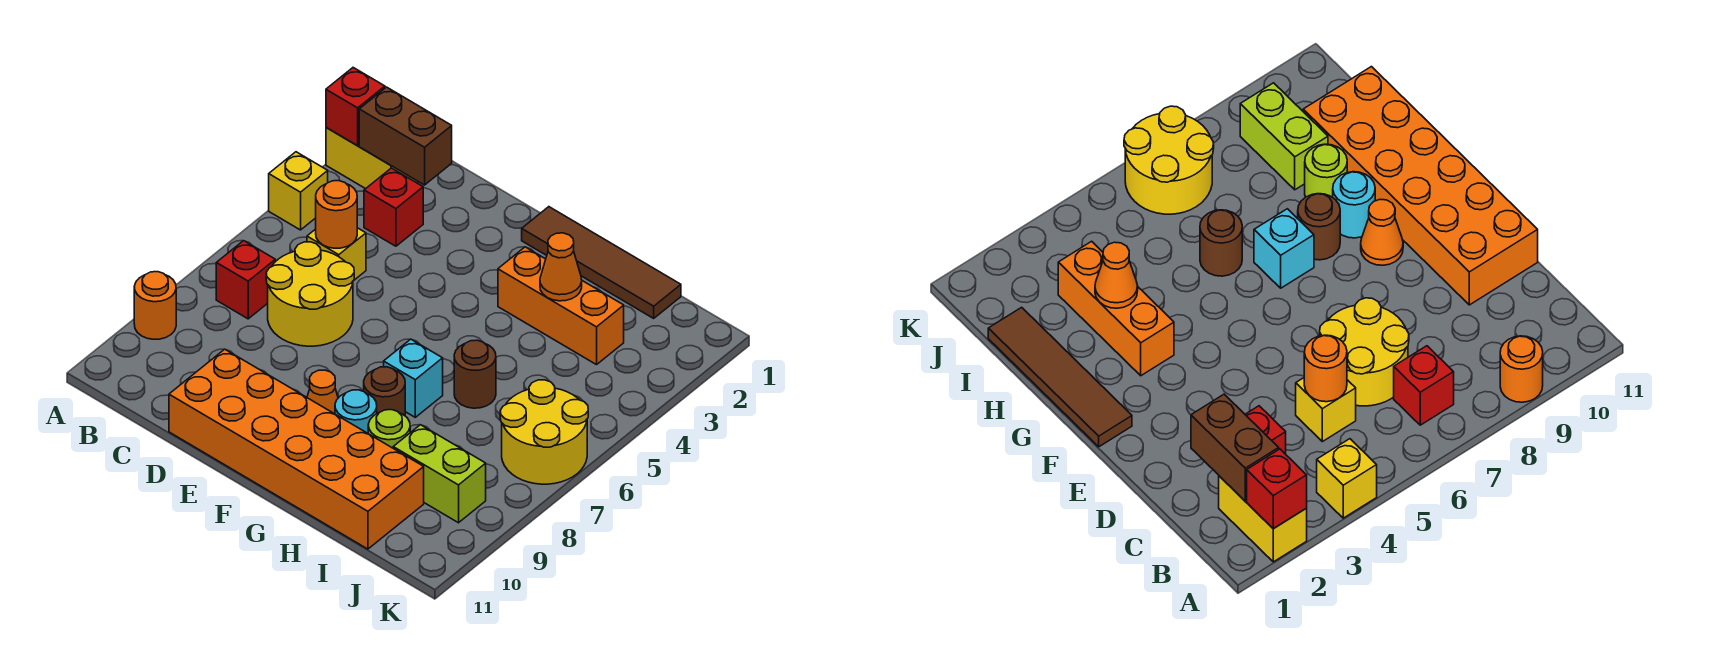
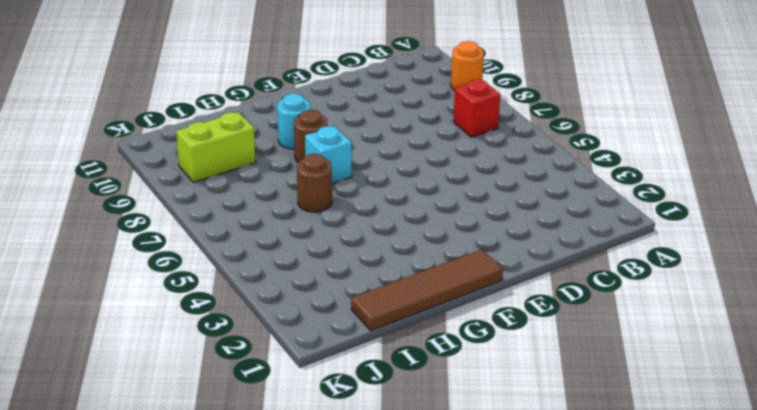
none -> yellow 1x2 brick [326,128,418,189]
none -> yellow 1x1 brick [269,152,328,230]
none -> red 1x1 brick [364,168,423,246]

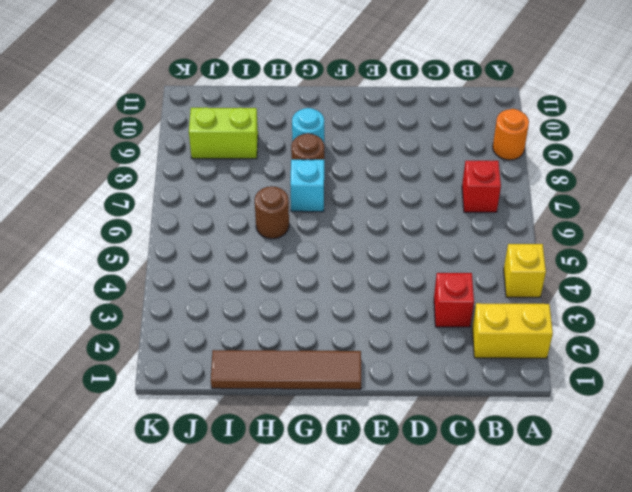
none -> yellow 1x1 brick [307,228,366,280]
none -> yellow 2x2 round brick [266,242,354,346]
none -> orange 2x6 brick [169,349,424,549]

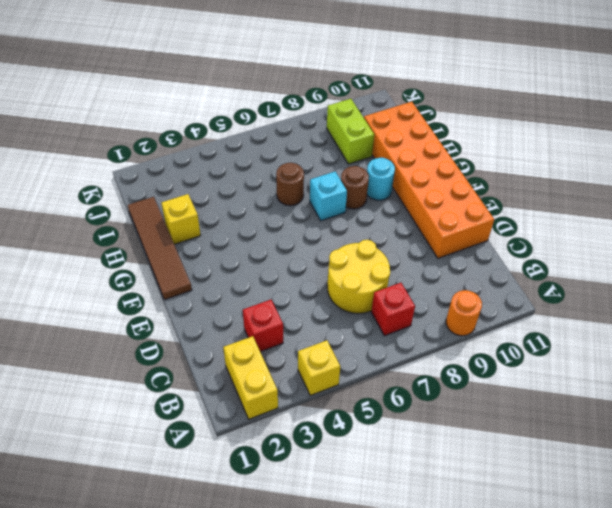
yellow 1x1 brick [162,194,201,244] -> yellow 1x1 brick moved to [307,228,366,280]
none -> orange 1x1 cone [307,370,338,414]
none -> orange 1x3 brick [498,247,624,365]
none -> lime 1x1 round brick [368,410,410,448]

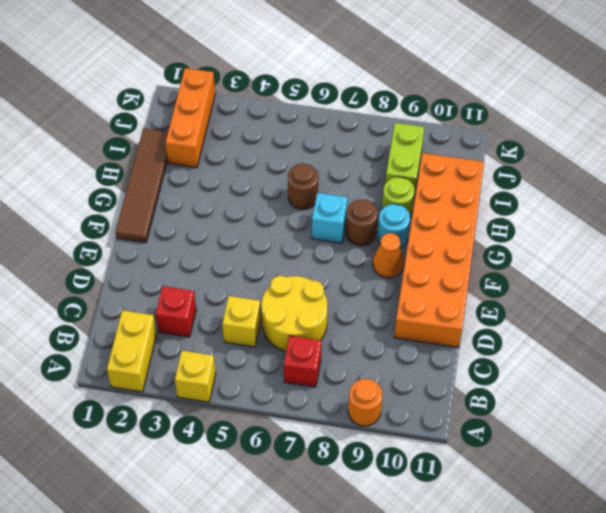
orange 1x3 brick [165,68,215,168] -> orange 1x3 brick moved to [498,247,624,365]
none -> yellow 2x2 round brick [500,380,588,484]
none -> red 1x1 brick [326,68,385,146]
none -> brown 1x2 brick [359,87,452,185]

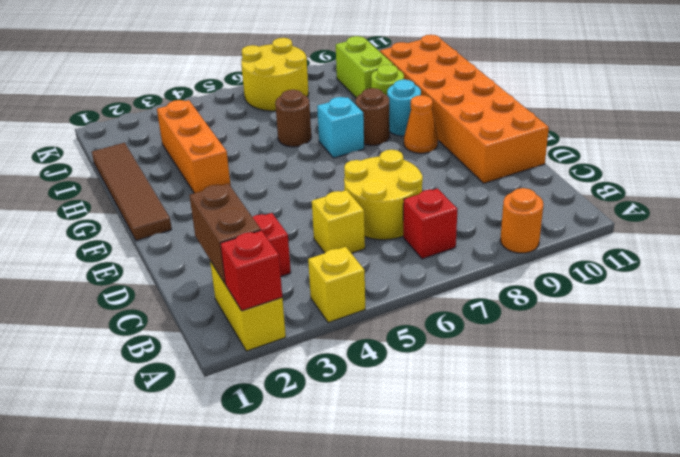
none -> orange 1x1 round brick [316,181,357,248]
none -> orange 1x1 cone [540,233,582,301]

